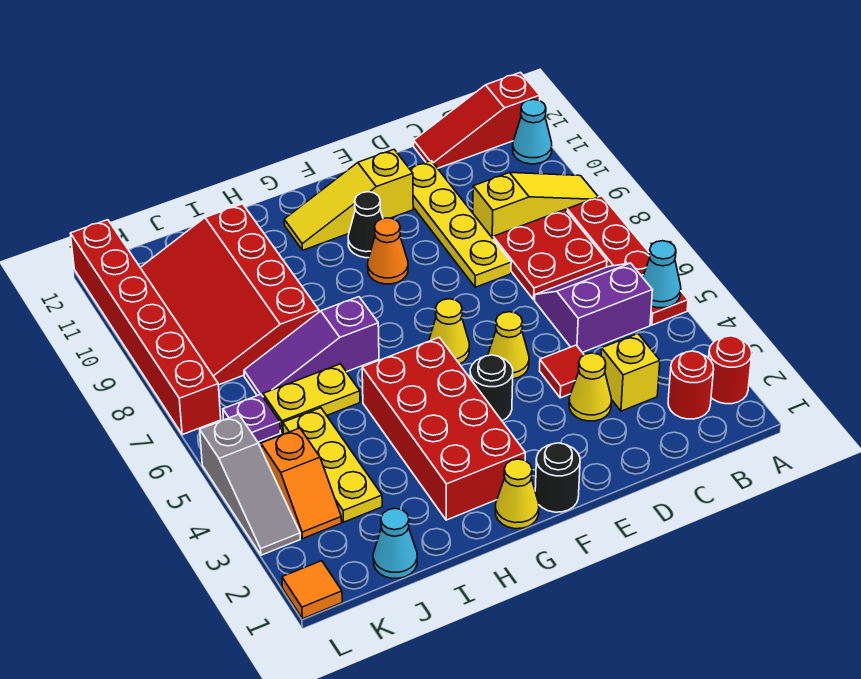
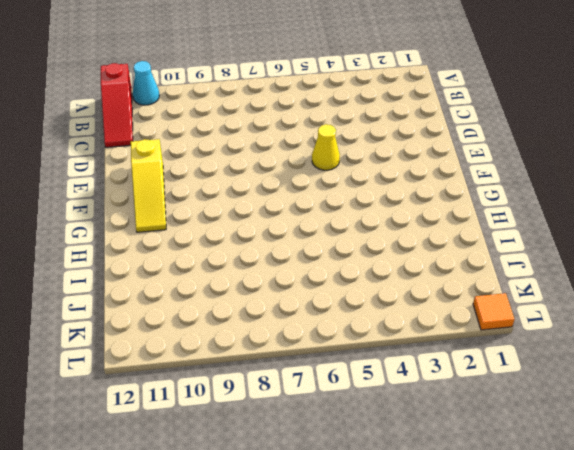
none -> red 1x1 round brick [709,336,752,404]
none -> red 1x4 plate [567,196,688,325]
none -> yellow 1x3 slope [473,173,598,238]
none -> red 1x1 round brick [668,351,714,419]

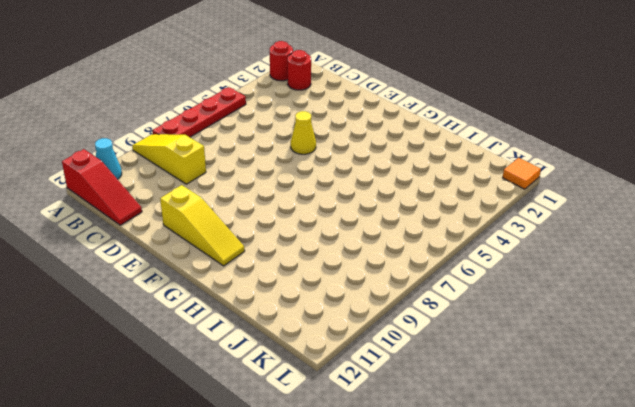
none -> purple 2x2 slope [535,263,652,352]
none -> red 2x2 plate [493,210,607,300]
none -> yellow 1x1 brick [601,334,660,411]
none -> yellow 1x1 cone [569,353,612,421]

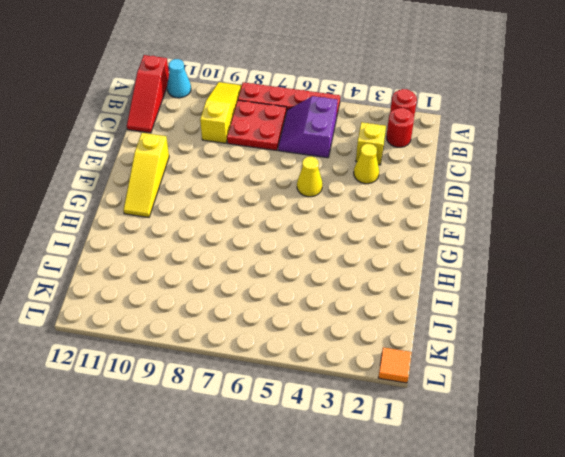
none -> red 1x1 tile [540,345,584,398]
none -> yellow 1x4 plate [409,161,511,287]
none -> black 1x1 round brick [535,443,580,512]
none -> black 1x1 round brick [470,355,513,421]

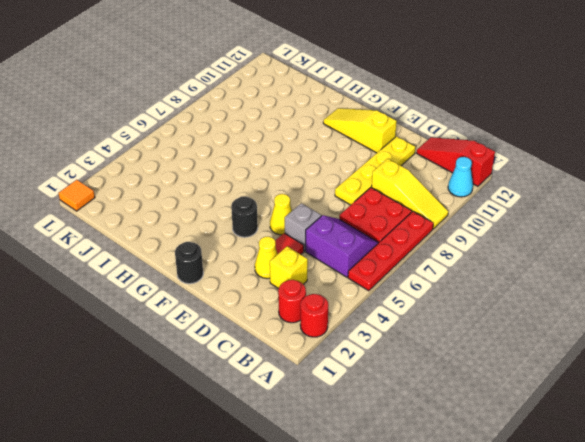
grey 1x1 brick [285,203,321,251] -> none
none -> yellow 1x1 cone [429,299,469,364]
none -> orange 1x1 cone [368,218,408,284]
none -> black 1x1 cone [348,192,383,258]
none -> yellow 1x1 cone [495,459,539,529]

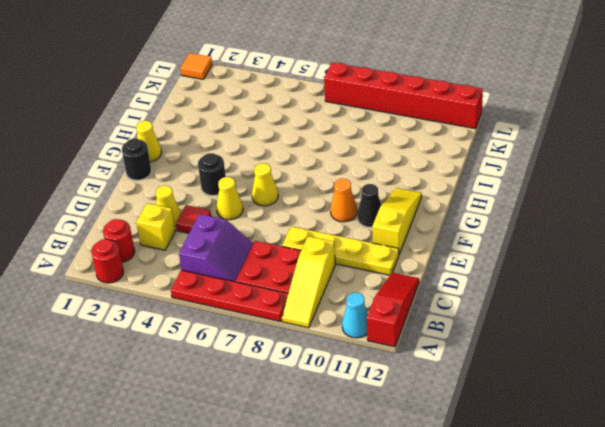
none -> red 2x4 brick [362,337,525,520]
none -> purple 1x3 slope [244,297,379,396]
none -> yellow 1x2 plate [263,364,360,433]
none -> red 3x4 slope [140,204,319,385]

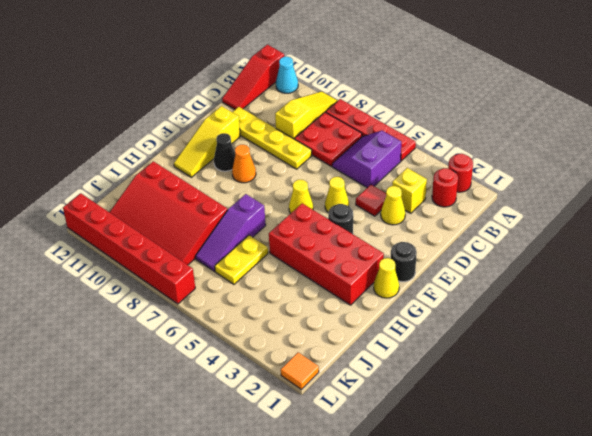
none -> cyan 1x1 cone [373,508,417,579]
none -> yellow 1x3 plate [283,408,382,522]
none -> orange 1x2 slope [261,428,342,539]
none -> purple 1x1 plate [223,394,280,442]

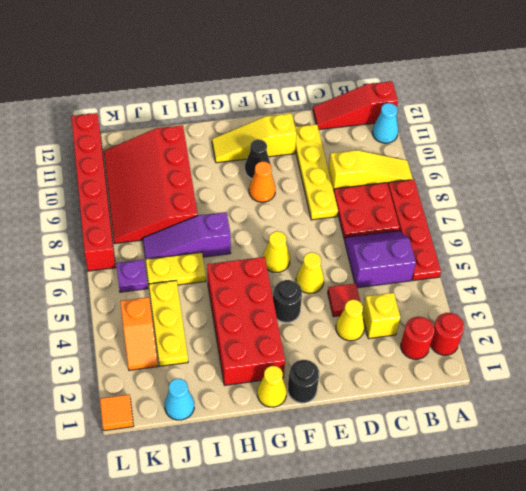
none -> grey 1x3 slope [200,414,300,555]
none -> cyan 1x1 cone [643,241,681,308]

